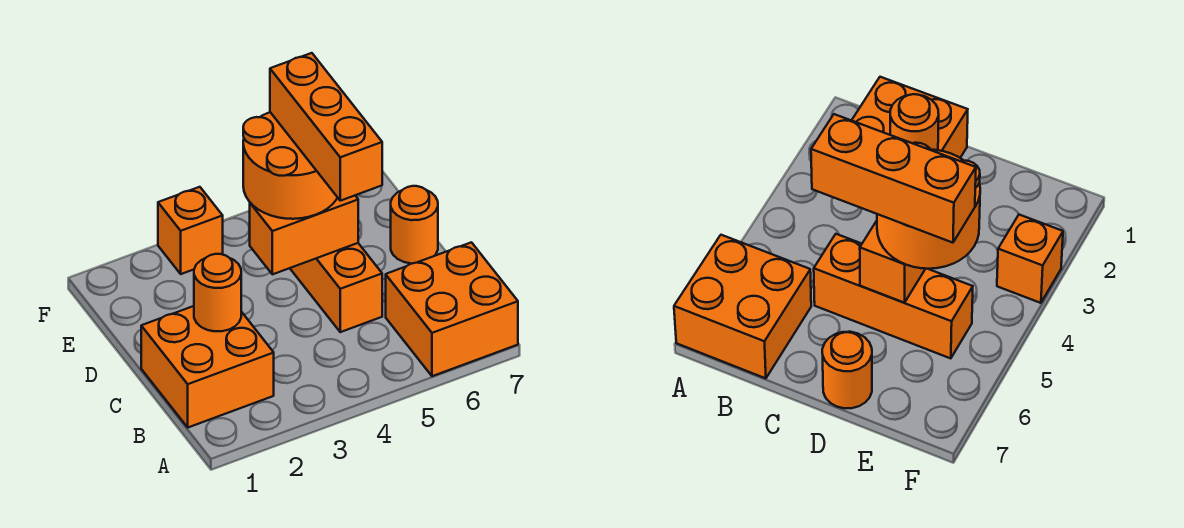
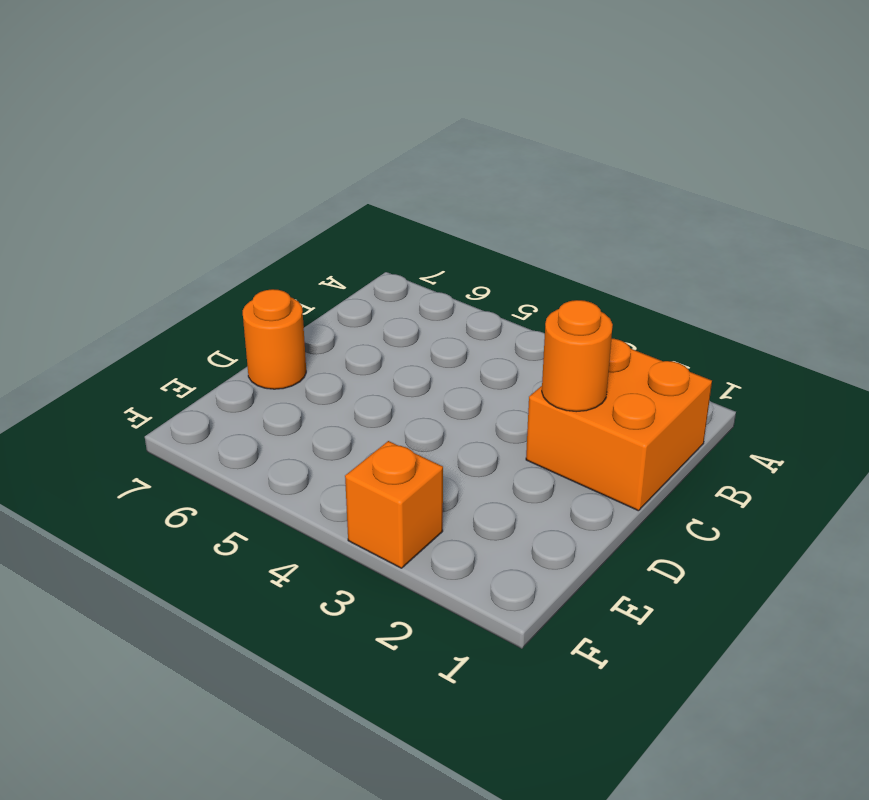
none -> orange 2x2 brick [386,242,518,376]
none -> orange 1x3 brick [290,243,382,332]

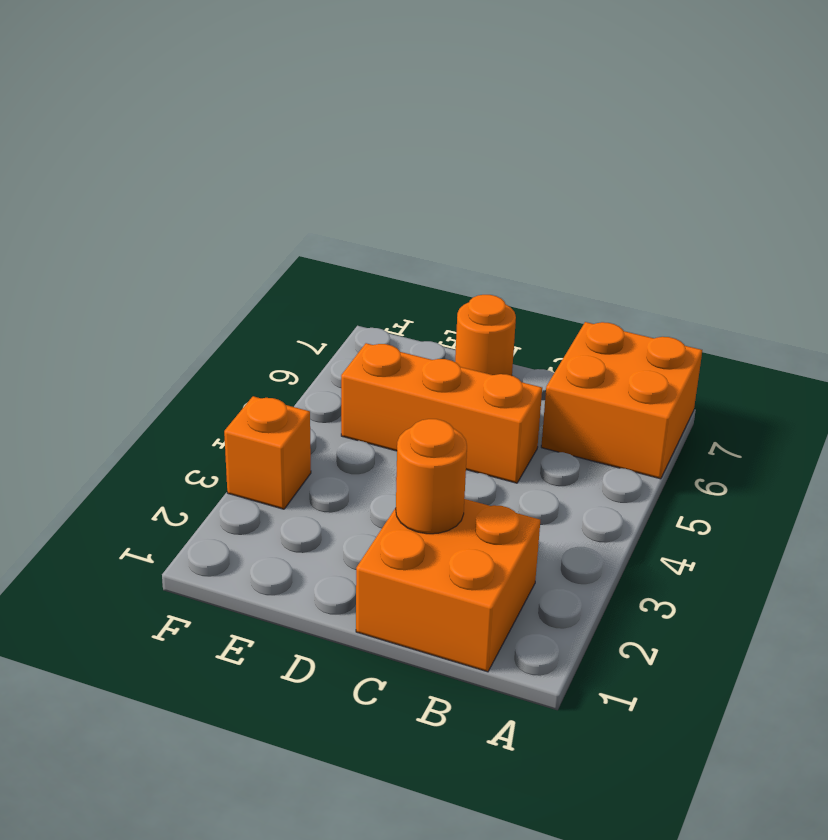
none -> orange 1x2 brick [250,196,358,274]
none -> orange 2x2 round brick [243,112,338,219]

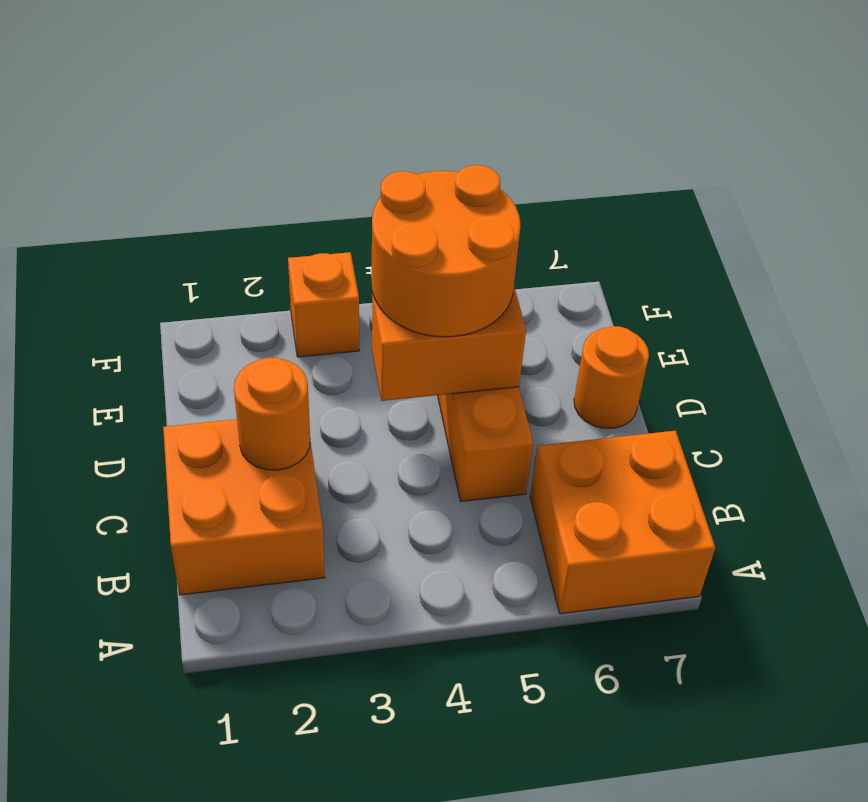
none -> orange 1x3 brick [270,53,382,201]

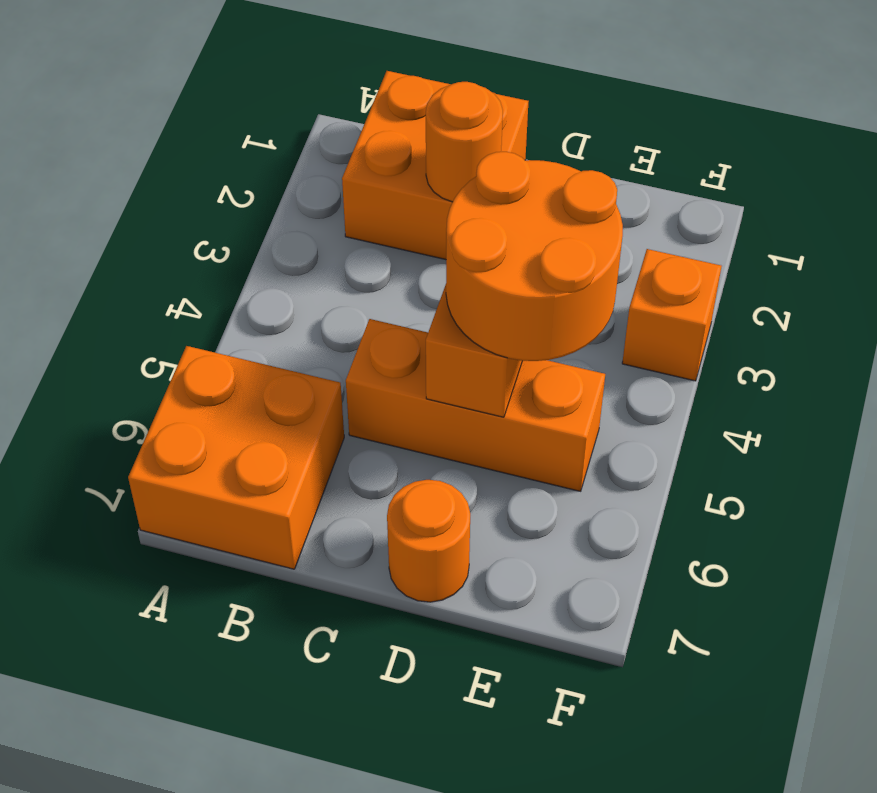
none -> orange 1x3 brick [270,53,382,201]

